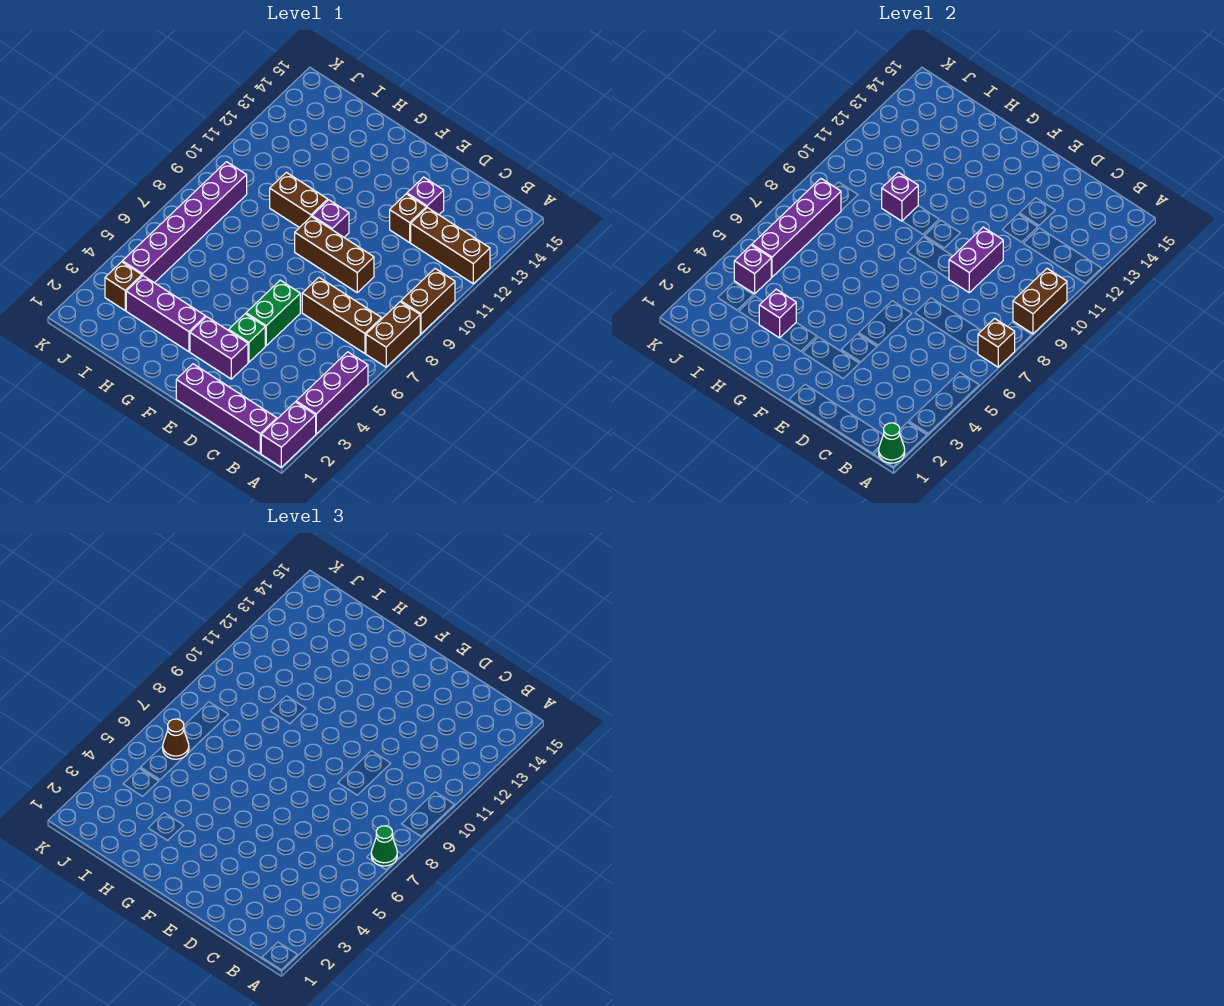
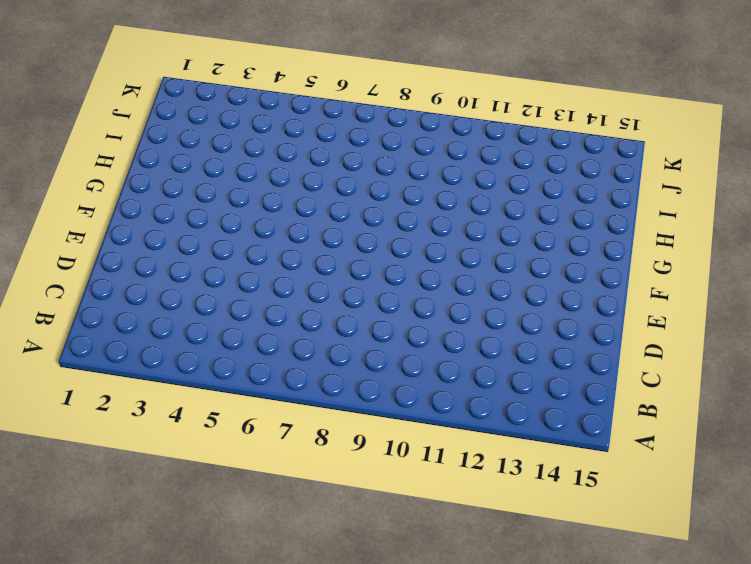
none -> purple 1x2 brick [261,402,316,467]
none -> purple 1x3 brick [296,352,368,434]
none -> brown 1x2 brick [366,302,420,367]

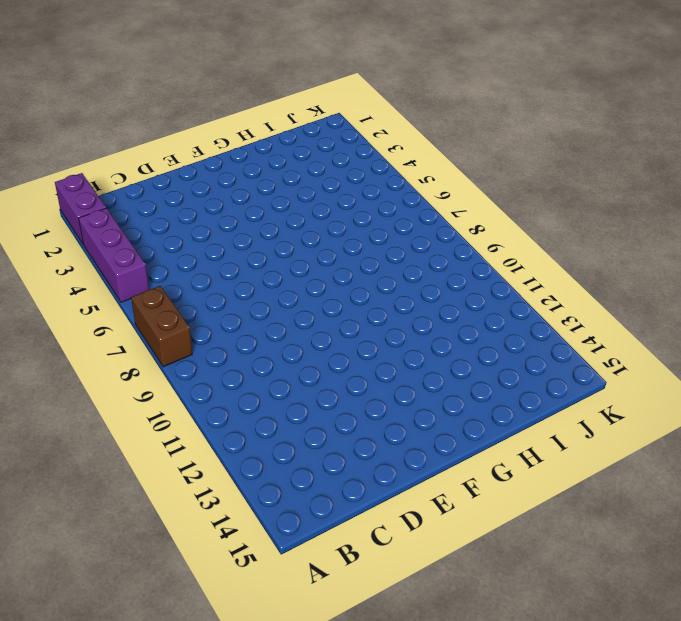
none -> brown 1x2 brick [401,269,455,334]
none -> brown 1x3 brick [411,208,490,284]
none -> purple 1x4 brick [176,364,277,454]

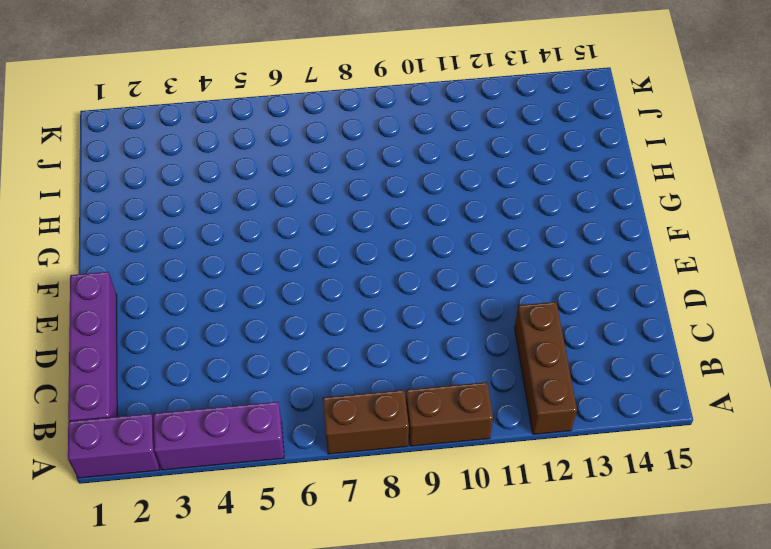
none -> brown 1x3 brick [302,278,382,353]
none -> brown 1x3 brick [295,216,374,292]
none -> brown 1x1 brick [390,194,426,242]

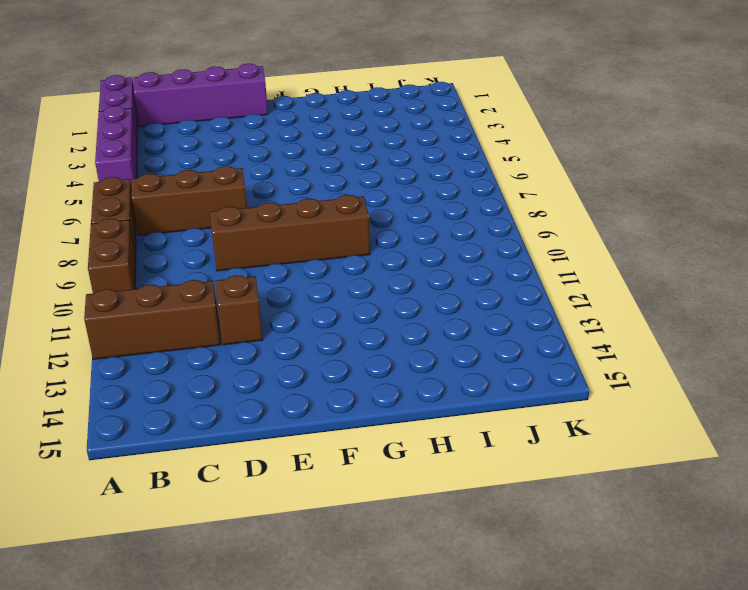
brown 1x4 brick [210,195,370,271] -> brown 1x3 brick [295,216,374,292]
none -> purple 1x1 brick [407,177,444,215]
none -> purple 1x2 brick [190,317,248,379]
none -> green 1x1 brick [229,314,265,362]

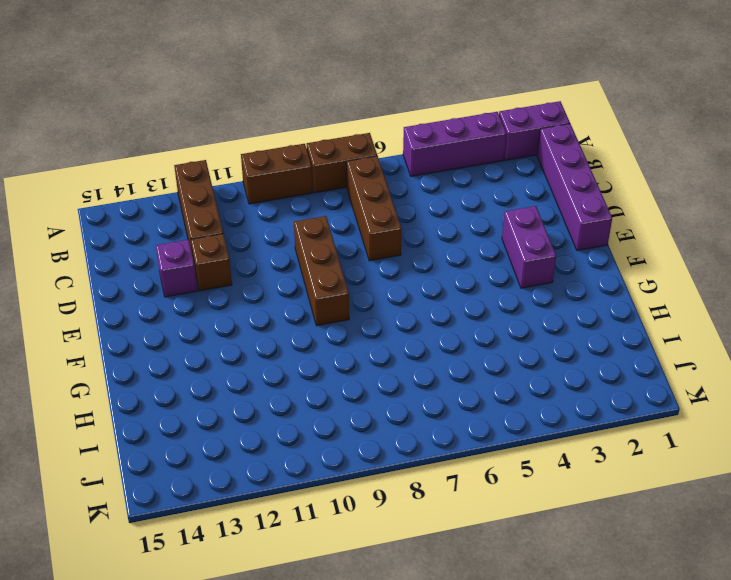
none -> green 1x1 brick [229,314,265,362]
none -> green 1x2 brick [246,280,300,346]
none -> purple 1x1 brick [312,200,349,237]

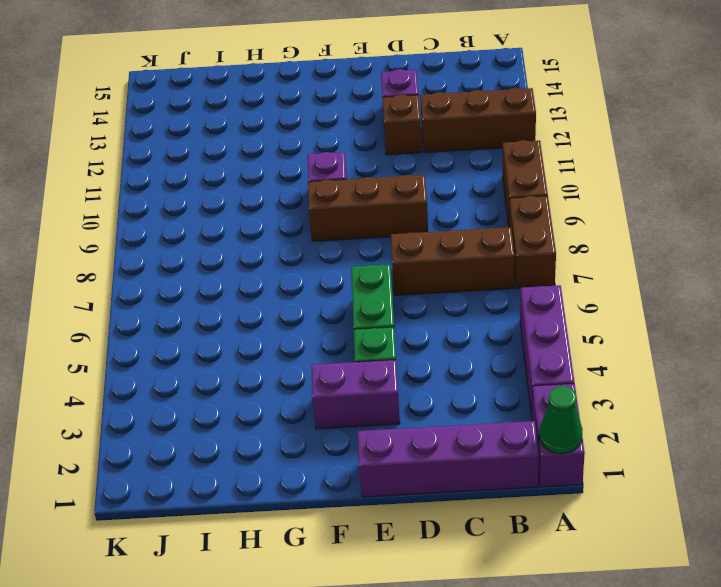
none -> purple 1x3 brick [126,276,206,352]
none -> brown 1x2 brick [270,172,328,228]
none -> brown 1x1 brick [105,262,142,310]

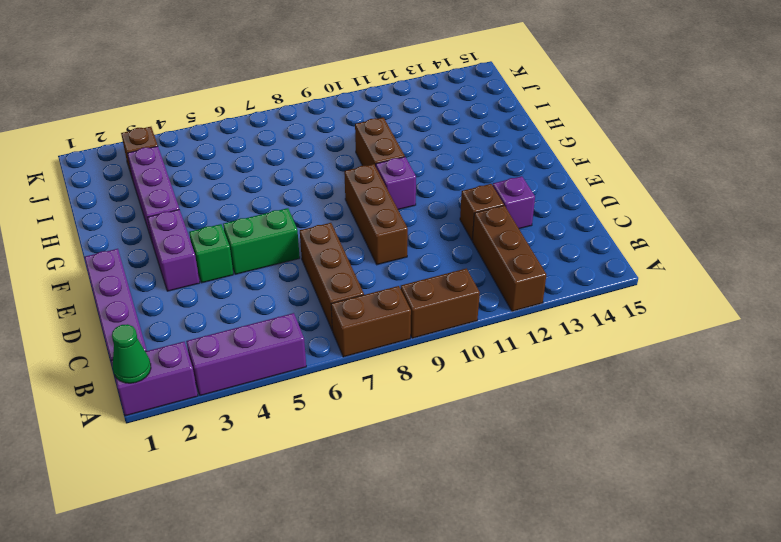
none -> purple 1x6 brick [122,162,247,283]
none -> brown 1x1 brick [978,318,1015,367]
none -> brown 1x2 brick [1013,269,1067,334]

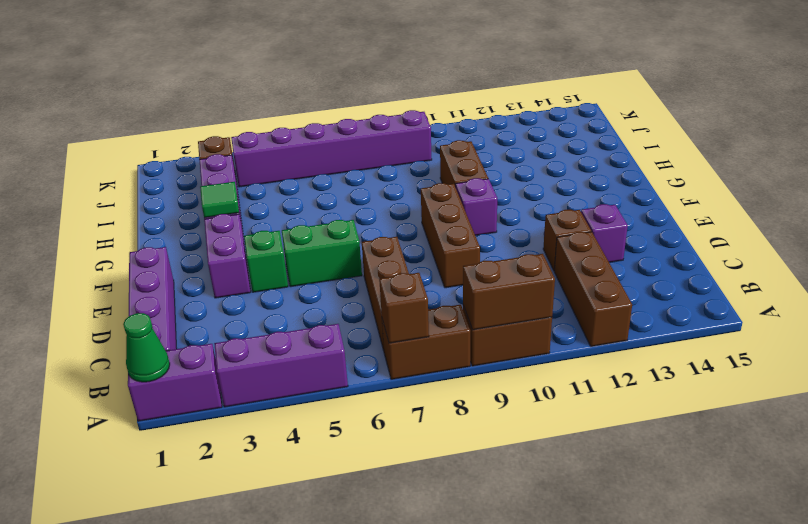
green 1x1 tile [200,182,239,218] -> none
none -> purple 1x2 brick [949,227,1003,292]
none -> purple 1x1 brick [759,289,796,338]
none -> purple 1x1 brick [882,172,918,221]

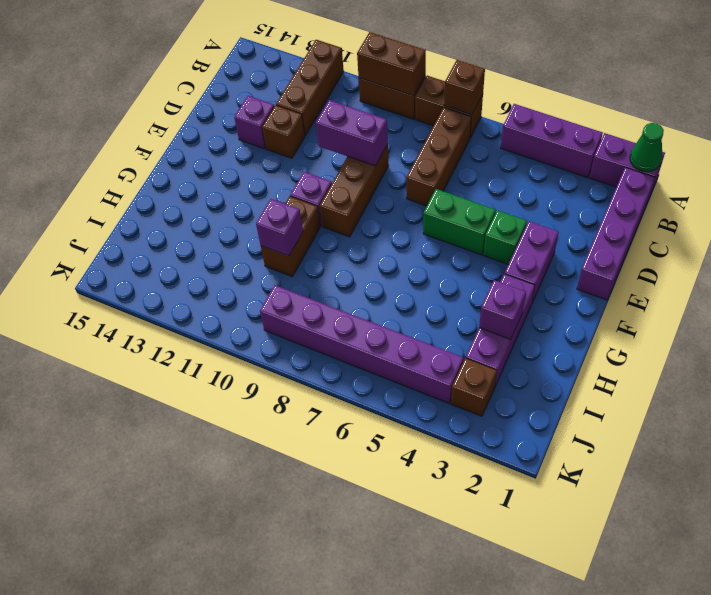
none -> purple 1x1 brick [734,245,771,294]
none -> purple 1x4 brick [752,179,841,277]
none -> green 1x1 cone [371,826,397,866]

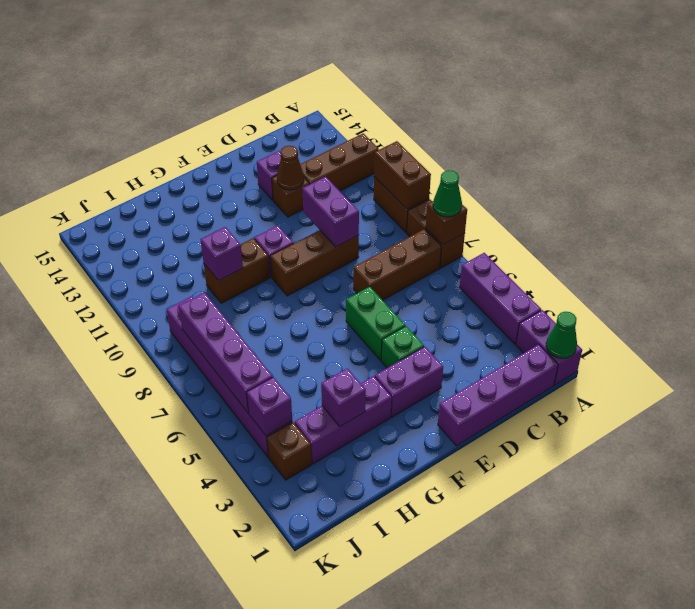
brown 1x1 cone [277,146,304,190] -> brown 1x1 cone moved to [163,719,189,759]

